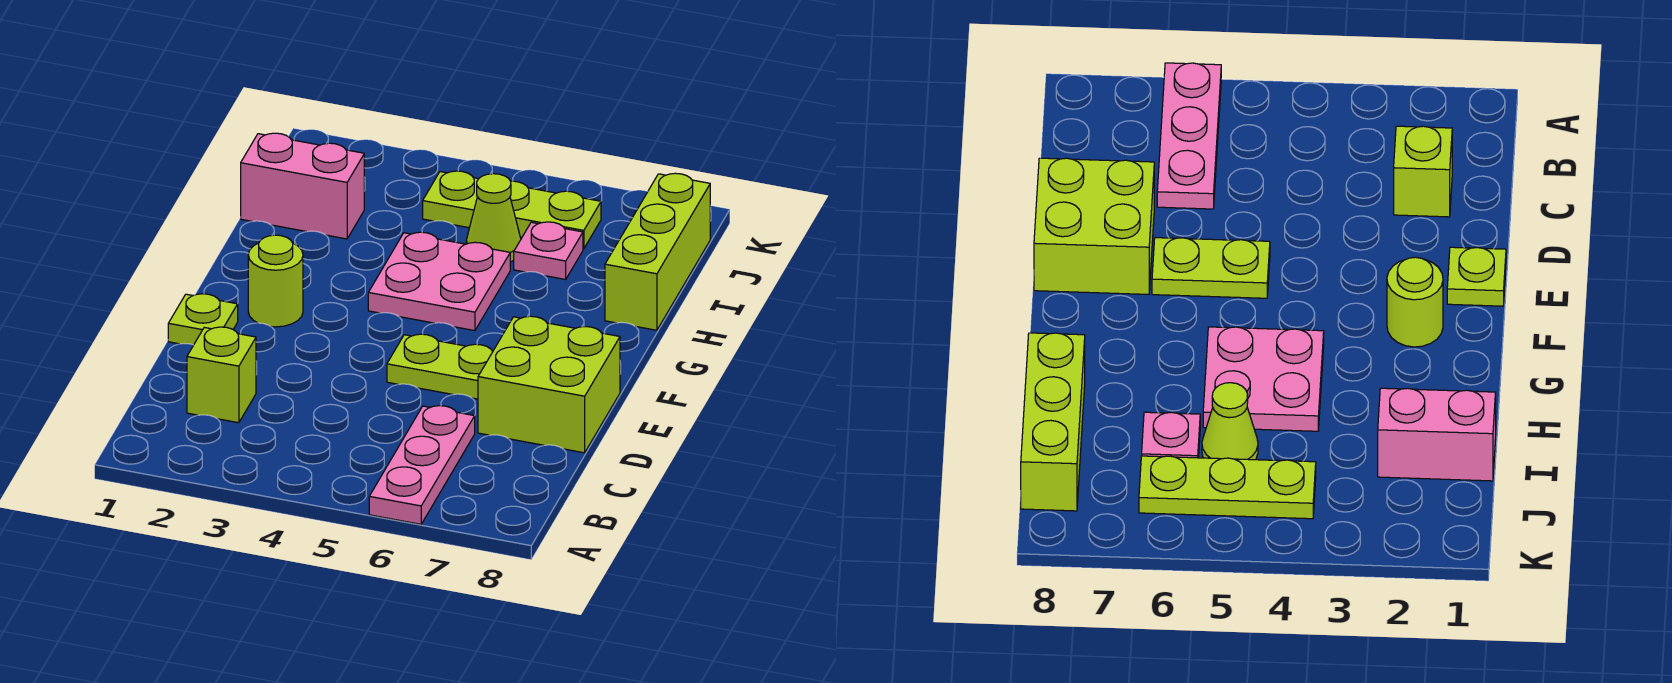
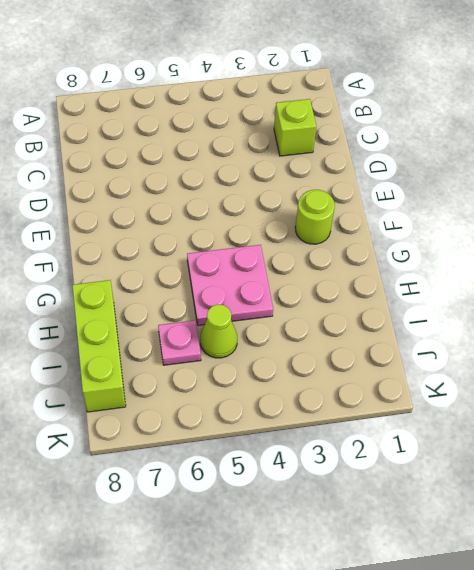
none -> pink 1x3 plate [369,406,475,524]
none -> lime 2x2 brick [478,316,620,453]
none -> lime 1x1 plate [168,294,238,345]

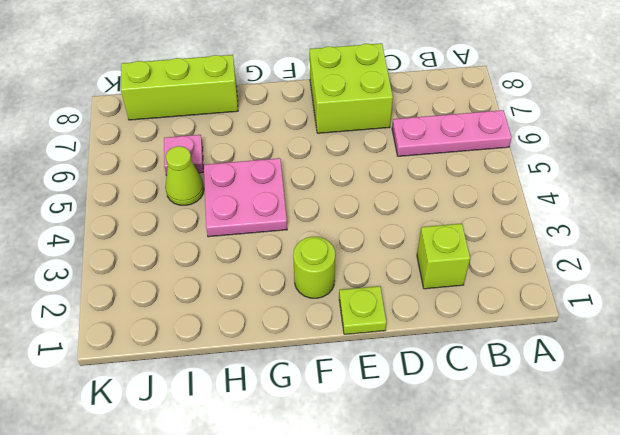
none -> lime 1x2 plate [387,334,493,399]
none -> pink 1x2 brick [241,133,364,239]
none -> lime 1x3 plate [423,171,601,249]

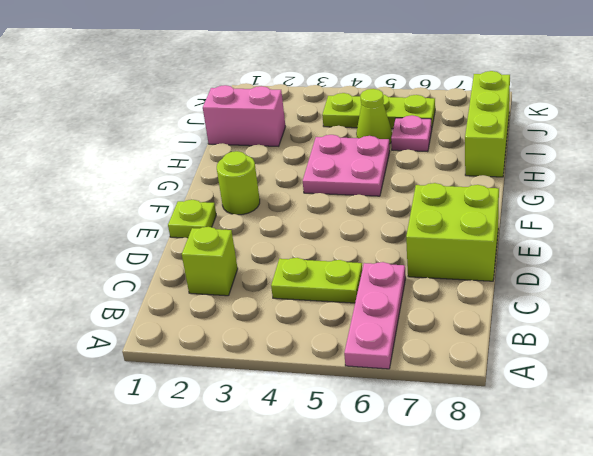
lime 1x2 plate [271,258,362,303] -> lime 1x2 plate moved to [387,334,493,399]

